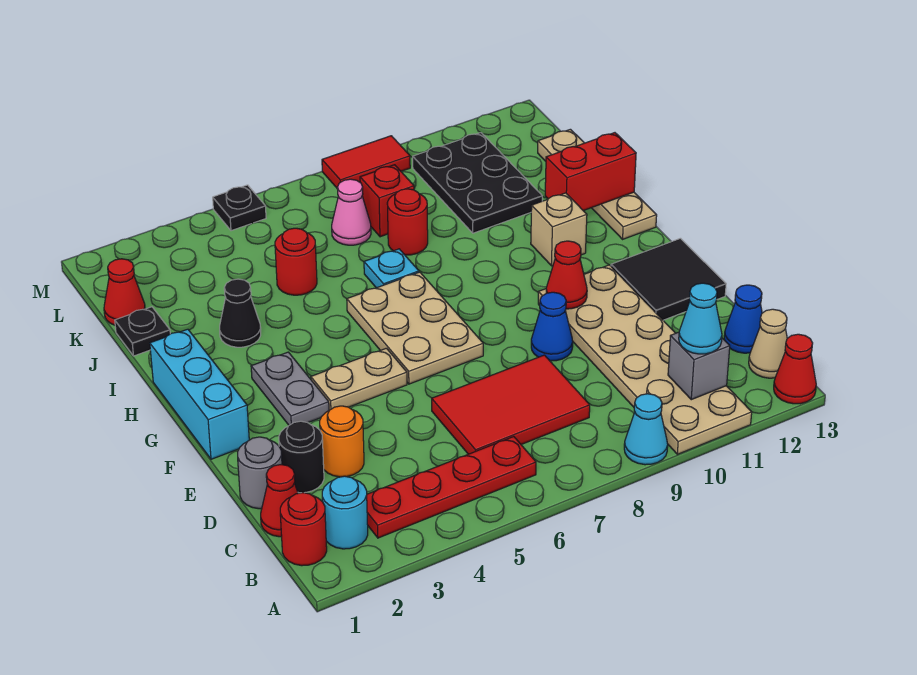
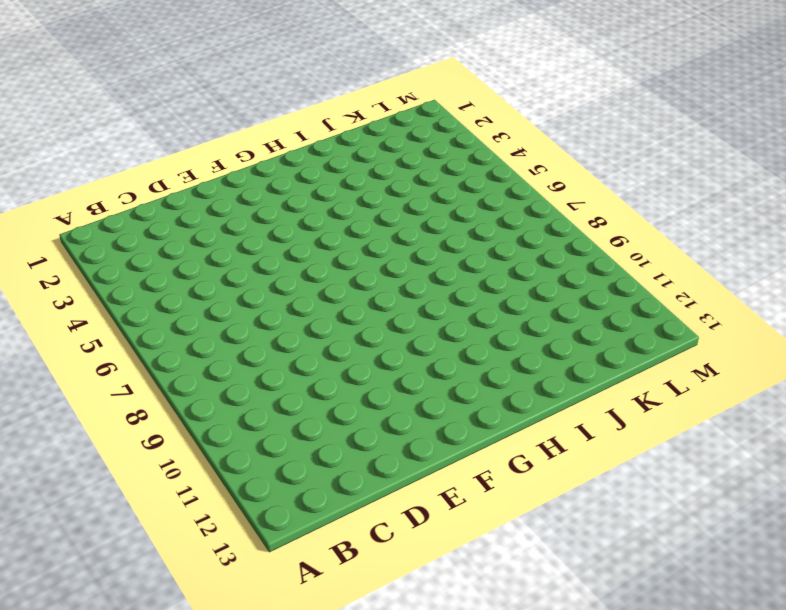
none -> cyan 1x1 cone [624,394,668,465]
none -> tan 2x6 plate [538,265,752,454]
none -> red 1x1 cone [774,334,816,404]
none -> red 1x1 round brick [280,493,327,566]

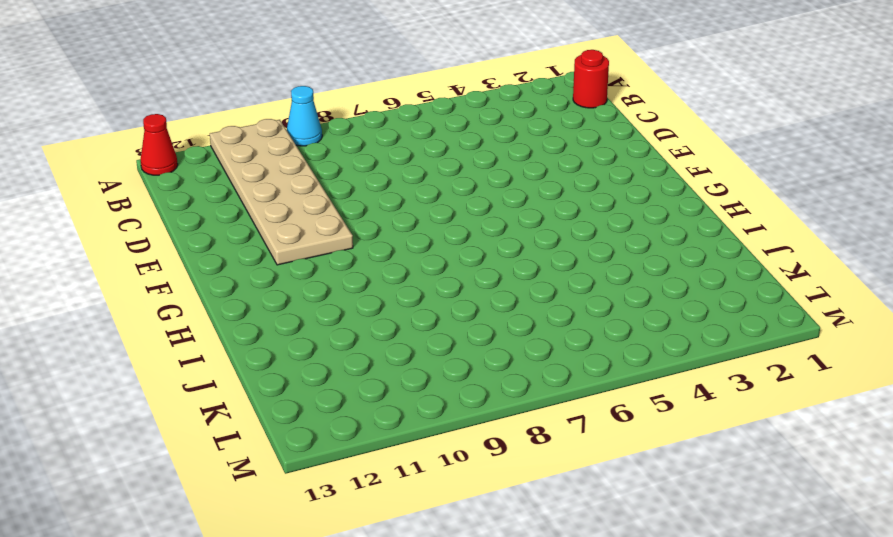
none -> cyan 1x1 round brick [322,476,368,549]
none -> red 1x4 plate [367,437,536,538]
none -> tan 1x1 cone [749,309,787,378]
none -> red 1x1 cone [261,465,298,537]

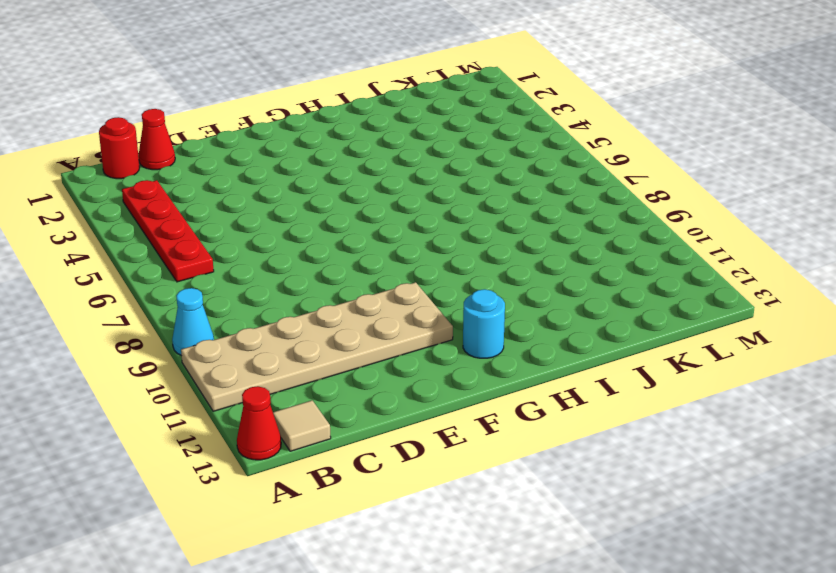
tan 1x1 tile [273,400,331,451] -> tan 1x1 cone [749,309,787,378]
cyan 1x1 round brick [463,289,505,358] -> cyan 1x1 round brick moved to [322,476,368,549]
none -> red 2x3 tile [432,355,590,454]
none -> blue 1x1 cone [724,285,762,353]
none -> grey 1x1 round brick [238,437,282,509]
none -> black 1x1 round brick [279,421,324,493]

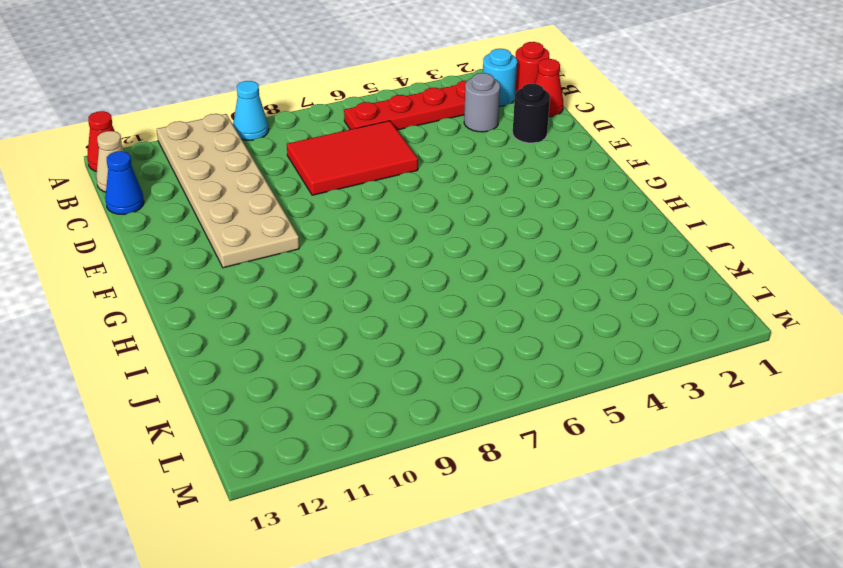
grey 1x1 round brick [464,73,500,132] -> grey 1x1 round brick moved to [238,437,282,509]
none -> orange 1x1 round brick [320,406,364,477]
none -> blue 1x1 cone [531,292,573,361]
none -> black 2x2 tile [611,238,726,320]
none -> cyan 1x3 brick [150,329,249,459]

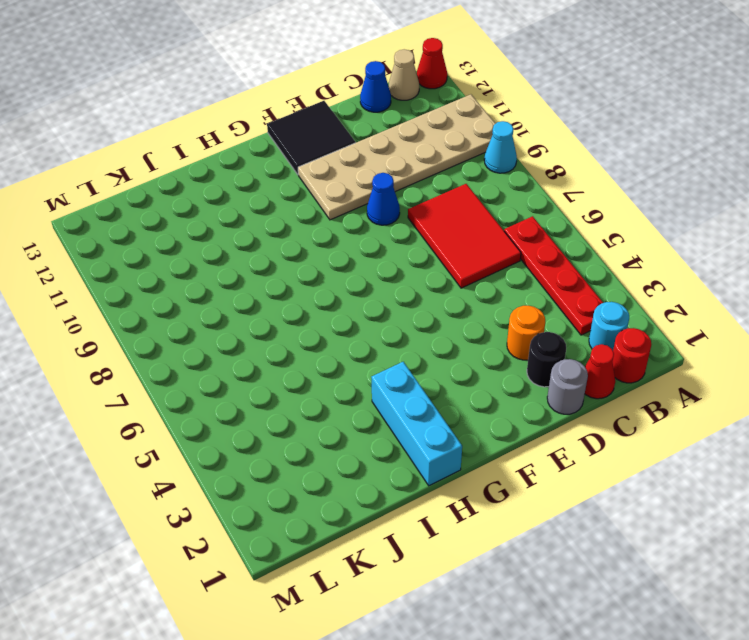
cyan 1x3 brick [371,362,462,486] -> cyan 1x3 brick turned to [150,329,249,459]
none -> grey 1x2 plate [251,352,329,425]
none -> tan 1x2 plate [311,348,407,410]
none -> tan 2x3 plate [347,272,483,384]
none -> tan 1x1 brick [531,193,587,266]

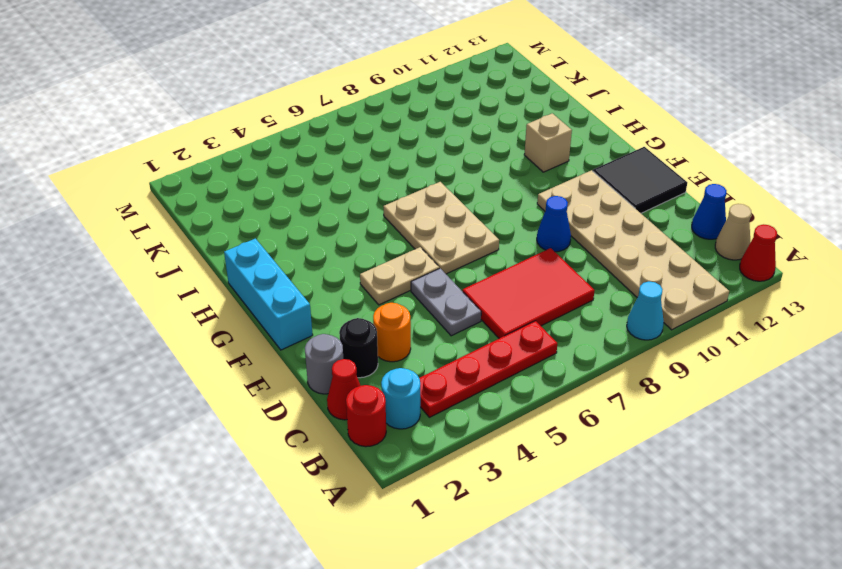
grey 1x2 plate [411,268,481,336] -> grey 1x2 plate moved to [251,352,329,425]
none -> tan 1x4 plate [538,129,657,239]
none -> black 1x1 cone [220,279,261,347]
none -> cyan 1x1 plate [364,249,419,288]
none -> black 1x1 plate [115,307,170,356]

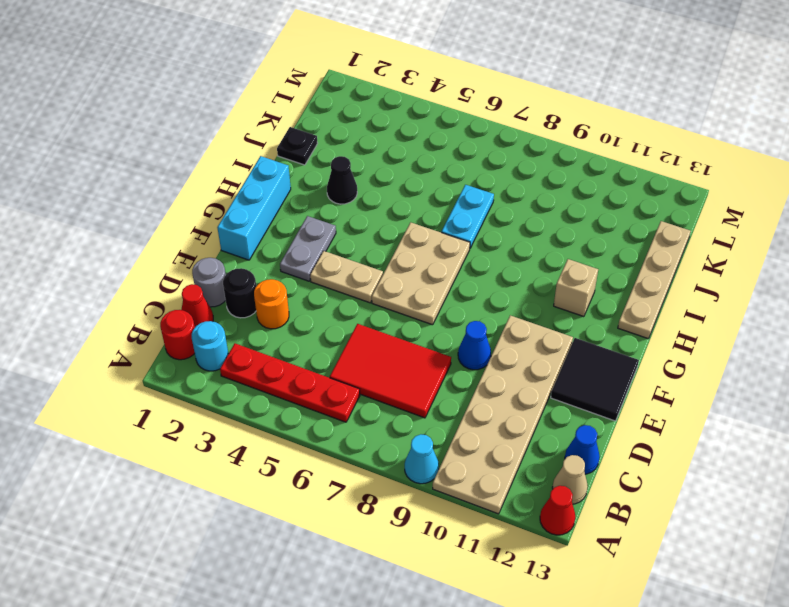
cyan 1x2 plate [441,185,494,248] -> cyan 1x1 plate [364,249,419,288]
none -> red 1x1 round brick [275,228,317,295]
none -> red 1x1 round brick [387,189,428,255]
none -> black 2x3 plate [413,133,542,233]
none -> red 1x1 cone [104,259,145,325]

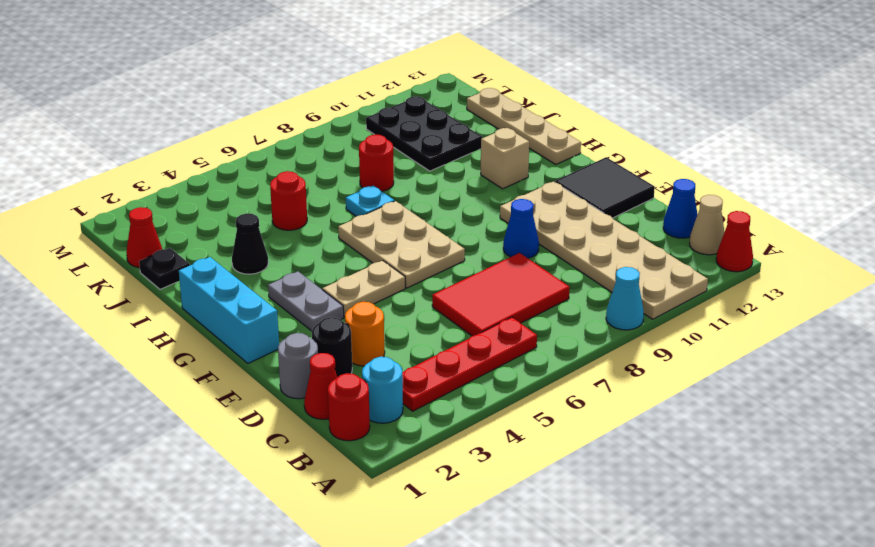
none -> pink 1x1 cone [332,179,371,245]
none -> red 1x1 brick [360,165,414,237]
none -> black 1x1 plate [213,185,266,231]
none -> red 1x2 tile [322,136,410,188]

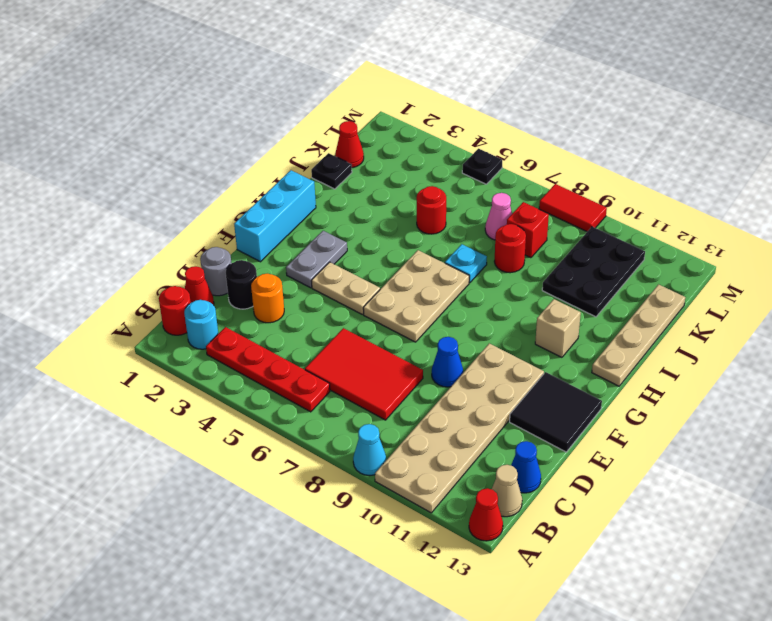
none -> black 1x1 cone [220,279,261,347]
none -> grey 1x1 brick [668,332,730,400]
none -> red 1x1 cone [546,241,587,309]
none -> red 1x2 brick [545,133,636,211]

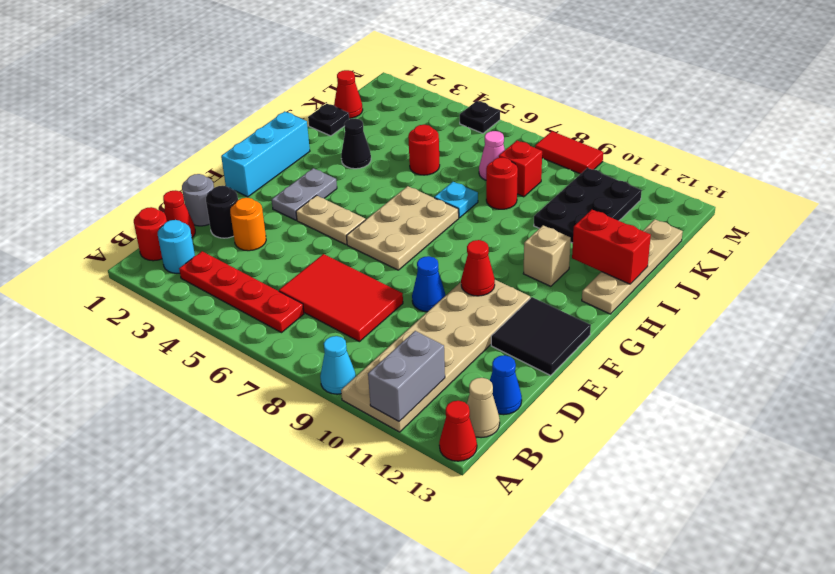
grey 1x2 brick [368,331,445,421] -> grey 1x1 brick [668,332,730,400]
none -> cyan 1x1 cone [679,283,722,354]

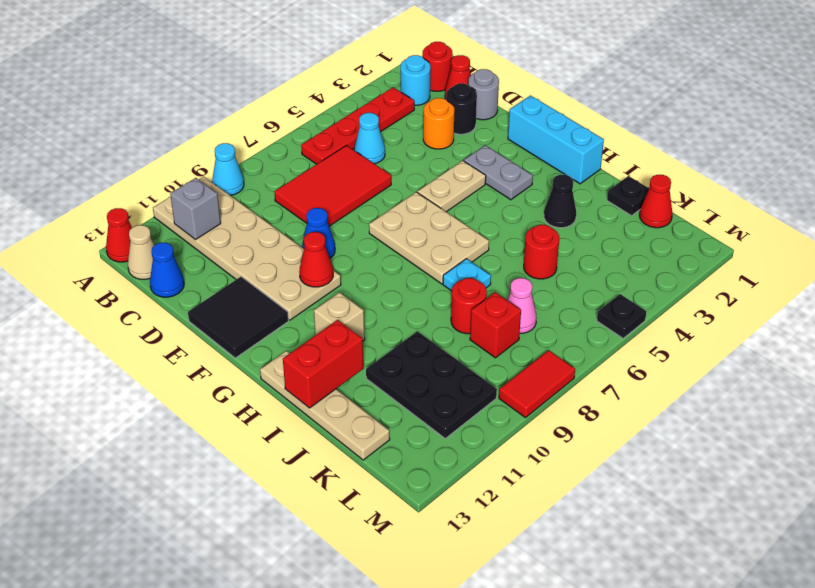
cyan 1x1 cone [354,113,385,164] -> cyan 1x1 cone moved to [679,283,722,354]

